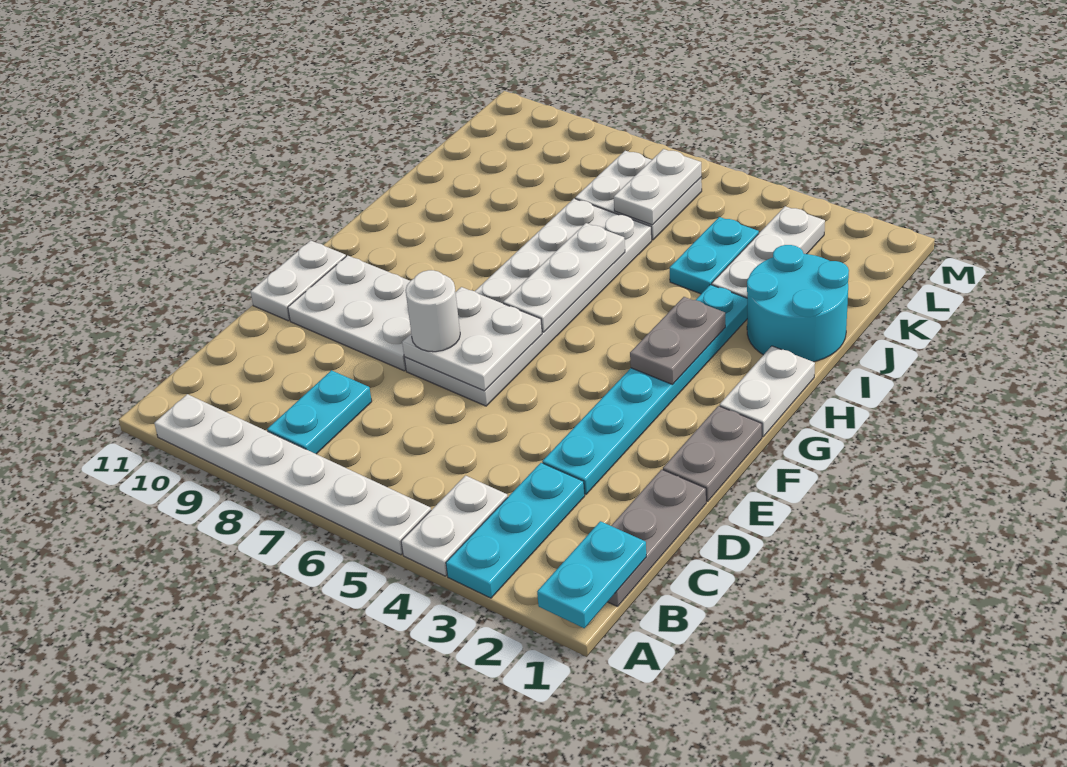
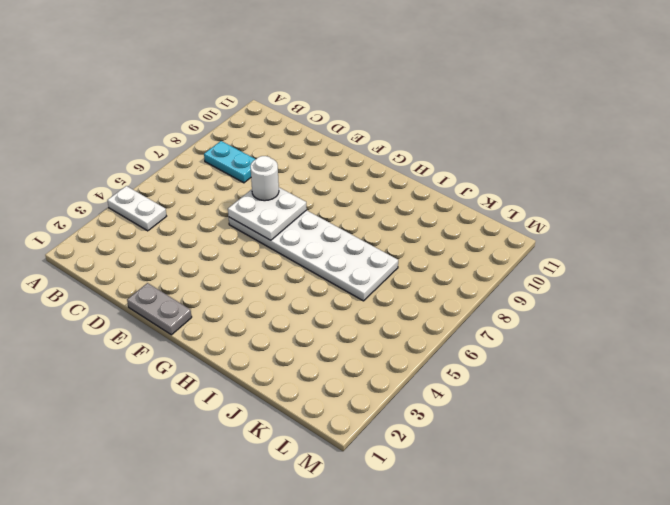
none -> cyan 1x3 plate [446,463,585,598]
none -> white 1x6 plate [154,394,431,555]
none -> grey 1x3 plate [608,469,706,607]

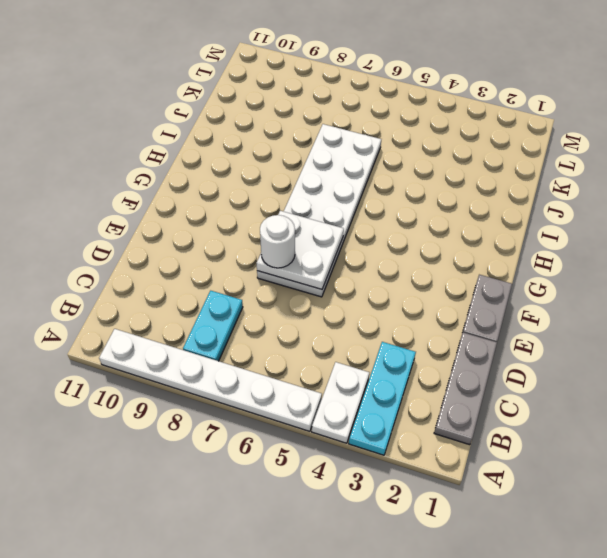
none -> cyan 1x6 plate [542,285,747,494]
none -> white 2x3 plate [288,255,411,371]
none -> white 1x2 plate [250,240,346,321]

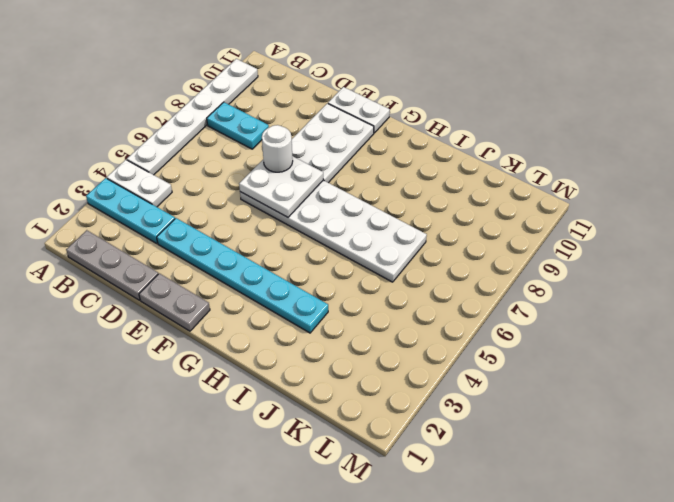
none -> white 1x2 plate [720,346,815,437]
none -> cyan 2x2 round brick [747,245,849,362]
none -> white 1x3 plate [712,206,825,298]

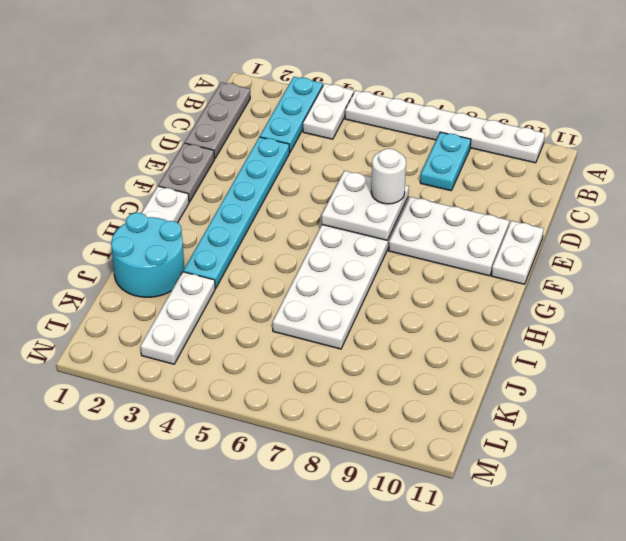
none -> cyan 1x2 plate [670,217,759,294]
none -> white 2x2 plate [575,151,702,240]
none -> cyan 1x2 plate [537,521,646,628]

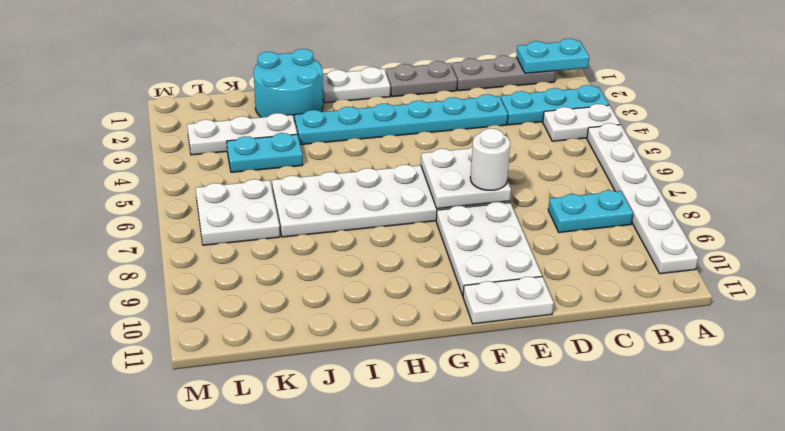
none -> grey 1x2 plate [630,297,725,385]
none -> white 1x3 plate [503,223,625,332]
none -> white 1x2 plate [614,149,701,225]

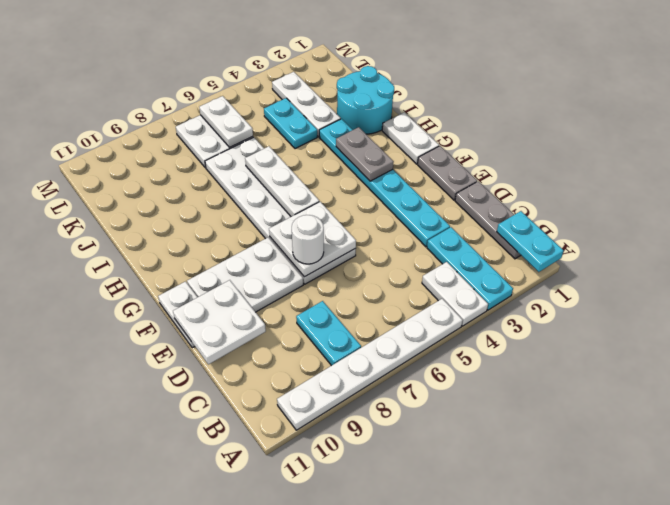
white 2x2 plate [173,280,266,364] -> none

